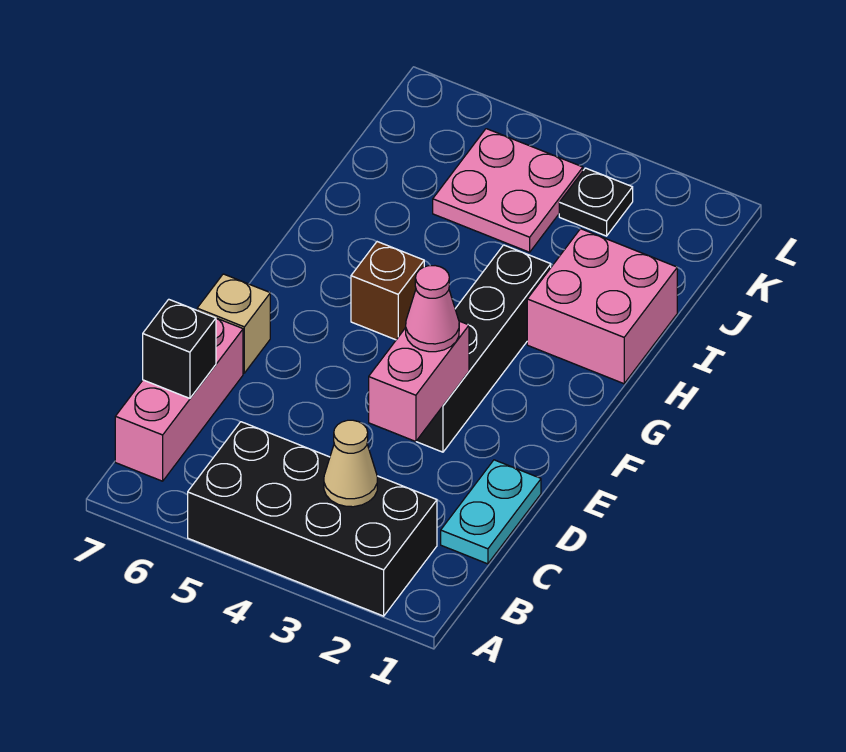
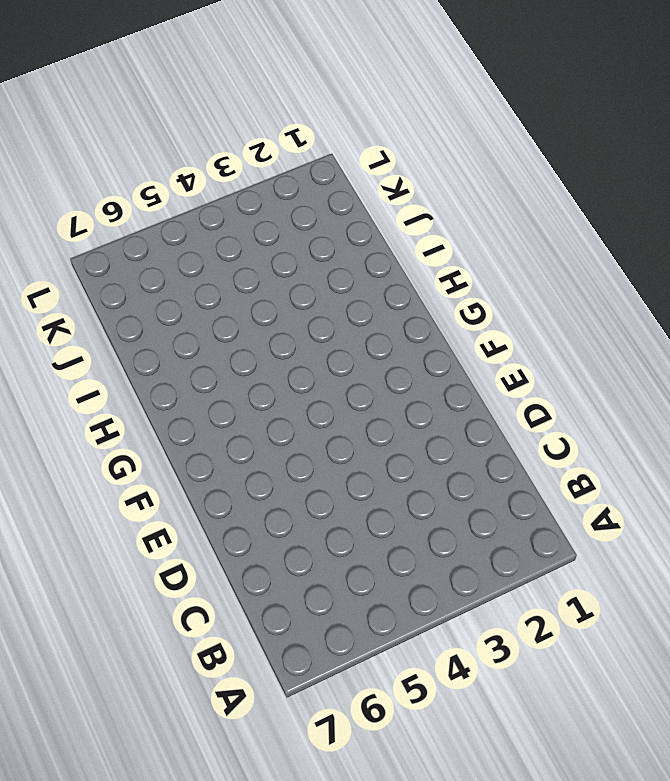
none -> black 2x4 brick [188,422,437,616]
none -> pink 1x3 brick [115,318,243,481]
none -> cyan 1x2 plate [441,460,541,564]

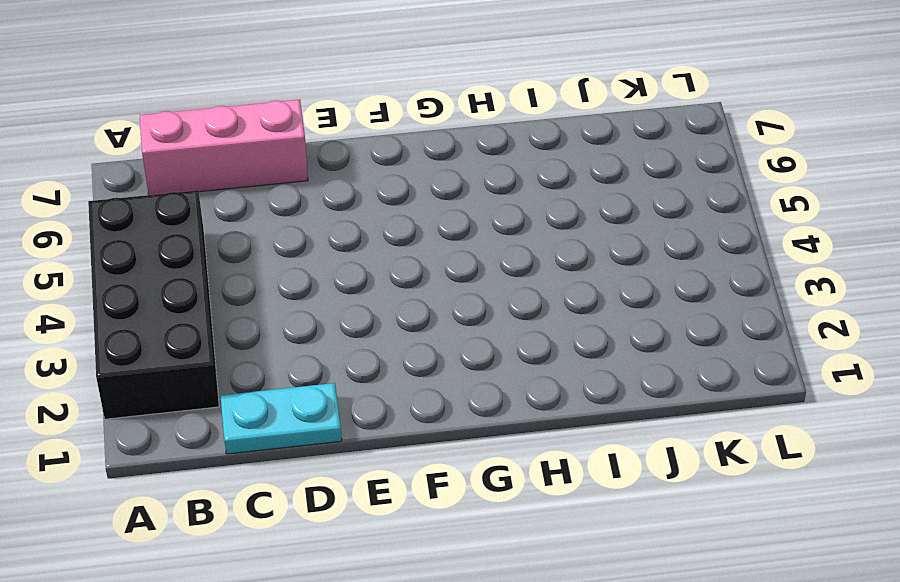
none -> black 1x4 brick [416,245,551,452]
none -> tan 1x1 brick [197,274,270,373]
none -> brown 1x1 brick [351,242,424,340]

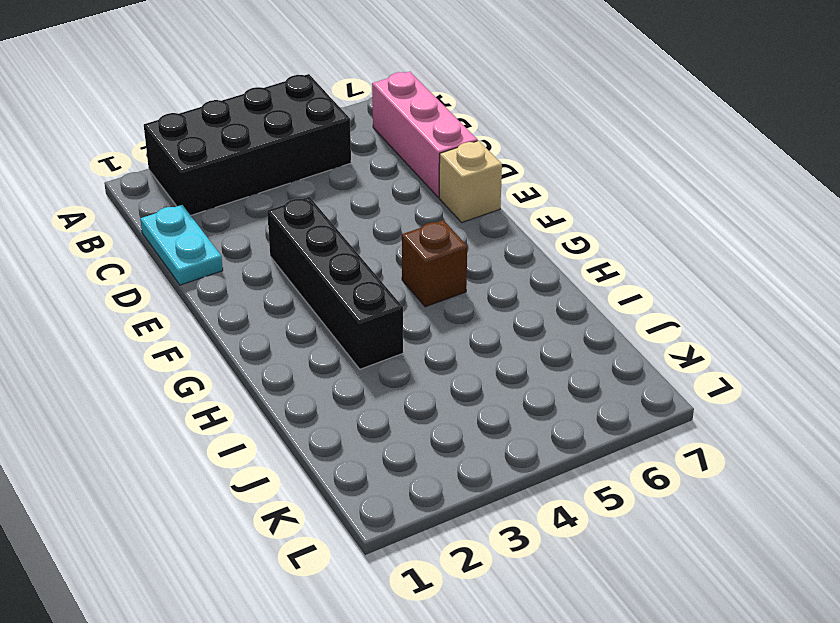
none -> pink 2x2 brick [527,229,677,384]
none -> pink 2x2 plate [433,129,583,252]
none -> black 1x1 plate [559,168,633,236]

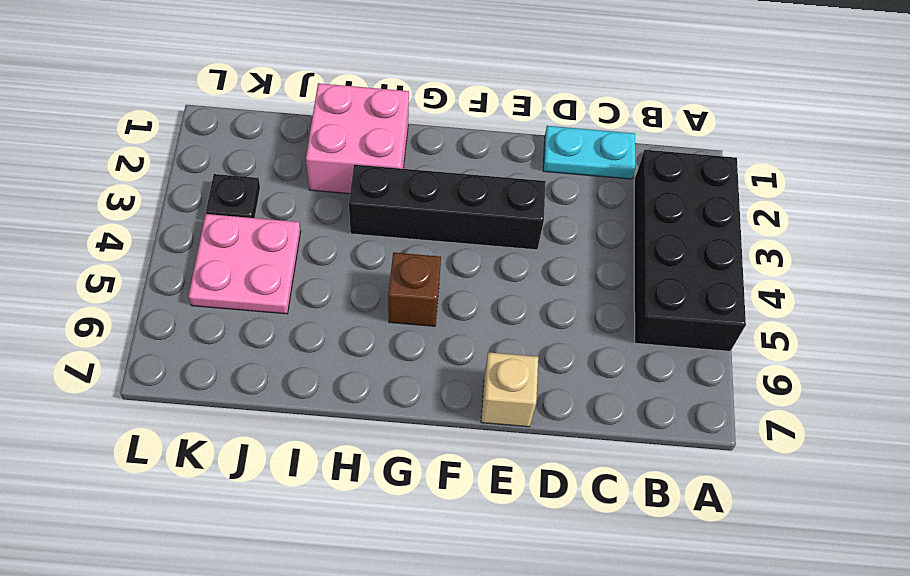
none -> pink 1x3 brick [115,318,243,481]
none -> tan 1x1 cone [324,420,377,507]
none -> black 1x1 brick [143,299,216,398]

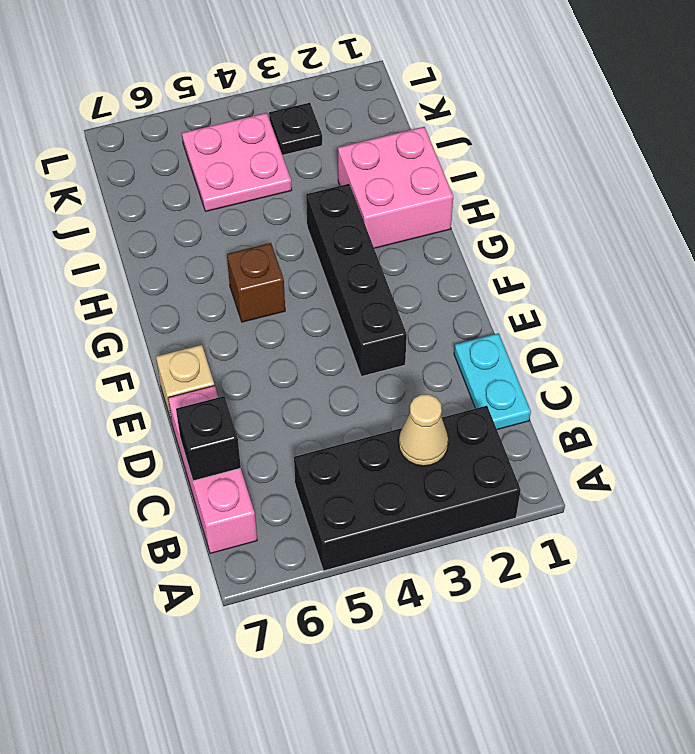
none -> pink 1x2 brick [369,321,469,442]
none -> pink 1x1 cone [406,266,459,352]

